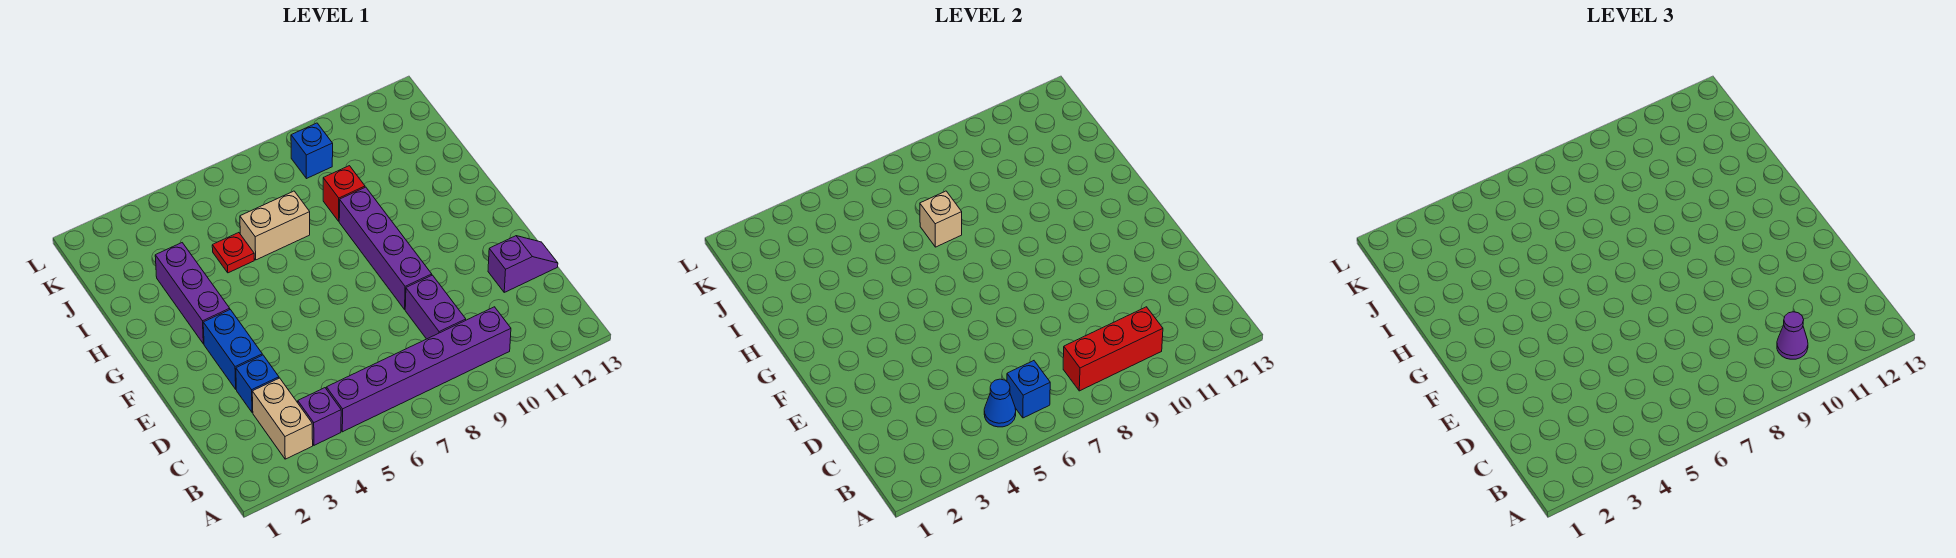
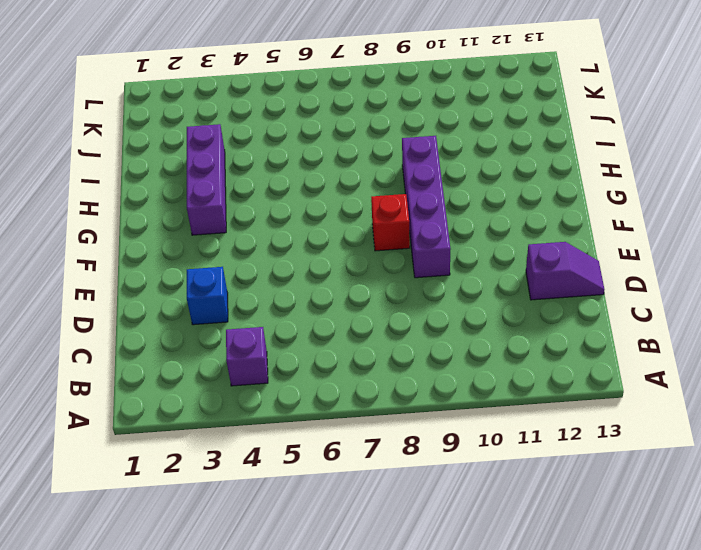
red 1x1 brick [371,194,410,251] -> red 1x1 brick moved to [323,166,365,221]
none -> tan 1x2 brick [252,378,313,459]
none -> purple 1x6 brick [326,307,511,432]
none -> purple 1x2 brick [405,275,466,339]

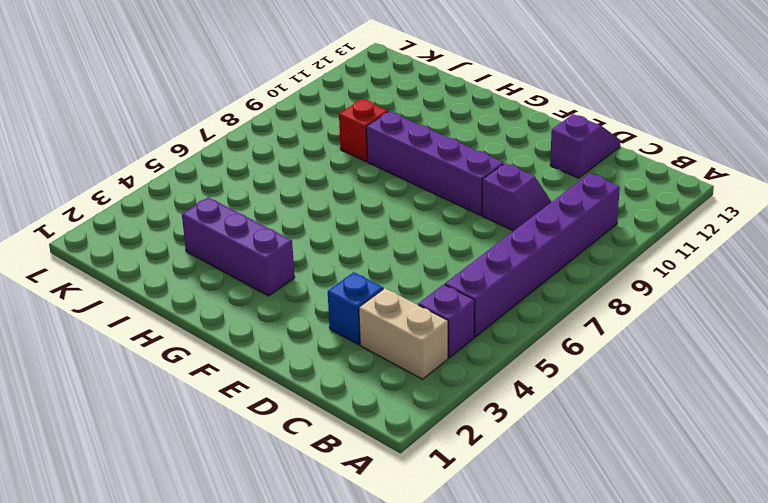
purple 1x2 slope [482,163,551,231] -> purple 1x2 brick [405,275,466,339]
none -> blue 1x2 brick [203,310,262,389]
none -> red 1x1 plate [212,233,254,273]
none -> tan 1x2 brick [240,191,310,260]

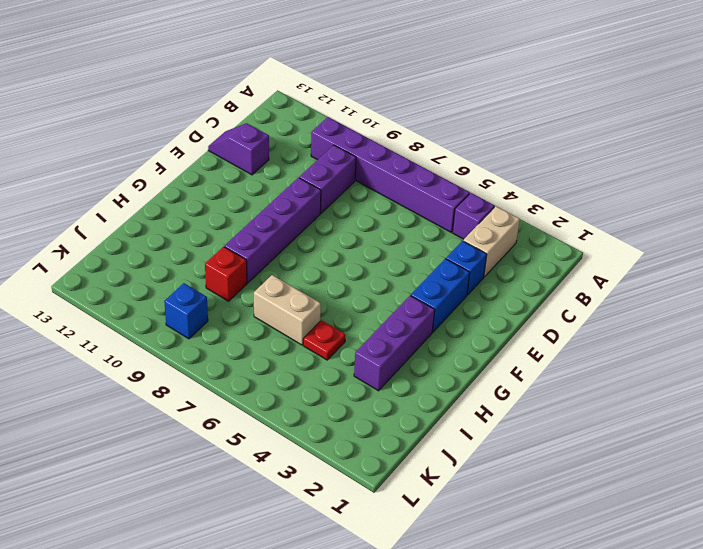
none -> blue 1x1 cone [984,379,1016,427]
none -> blue 1x1 brick [1007,361,1050,418]
none -> red 1x3 brick [1063,307,1163,391]

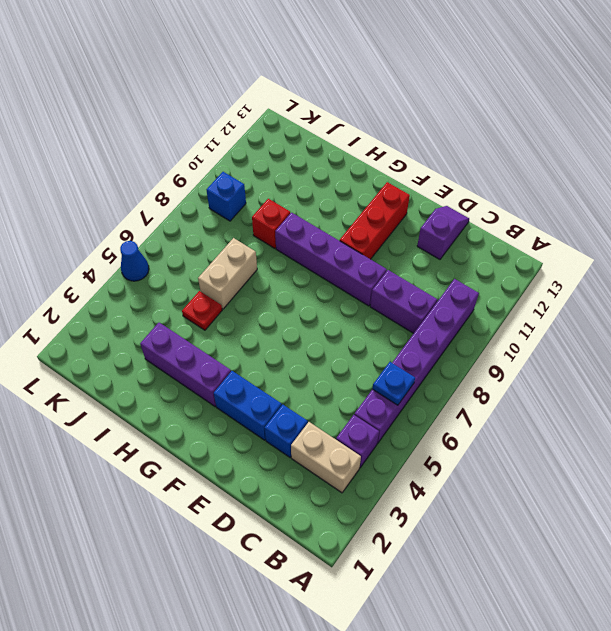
blue 1x1 plate [373,362,415,405] -> blue 1x1 brick [1007,361,1050,418]
red 1x3 brick [340,182,410,259] -> red 1x3 brick moved to [1063,307,1163,391]
blue 1x1 cone [120,241,149,281] -> blue 1x1 cone moved to [984,379,1016,427]
none -> tan 1x1 brick [920,191,962,247]
none -> purple 1x1 cone [1777,312,1808,359]

